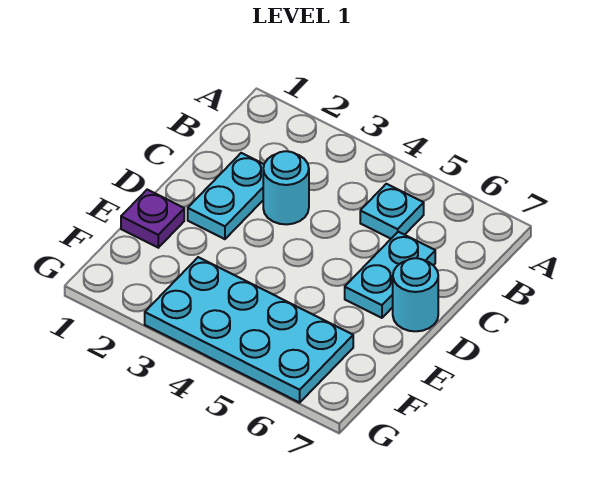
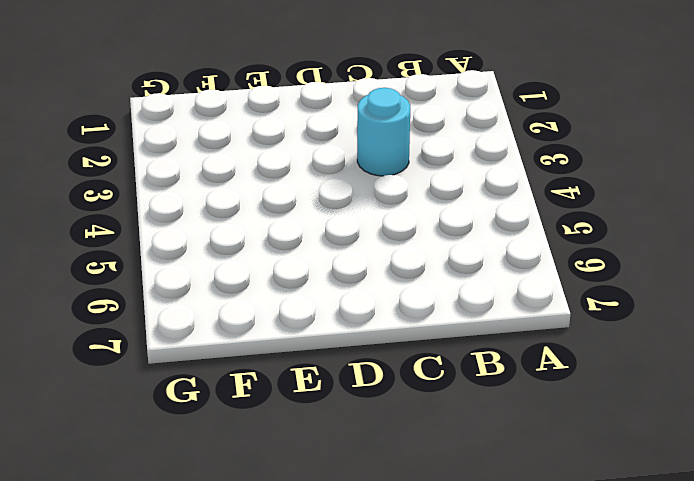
none -> cyan 1x1 plate [360,184,424,239]
none -> cyan 1x2 plate [188,153,264,239]

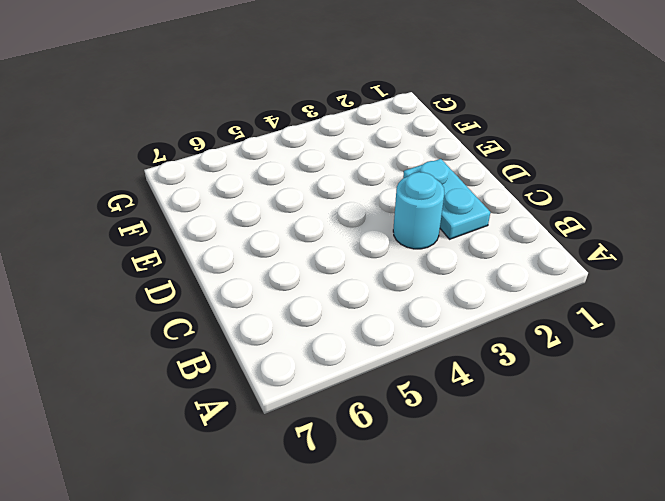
none -> cyan 1x1 plate [360,184,424,239]
none -> cyan 1x2 plate [345,232,435,318]

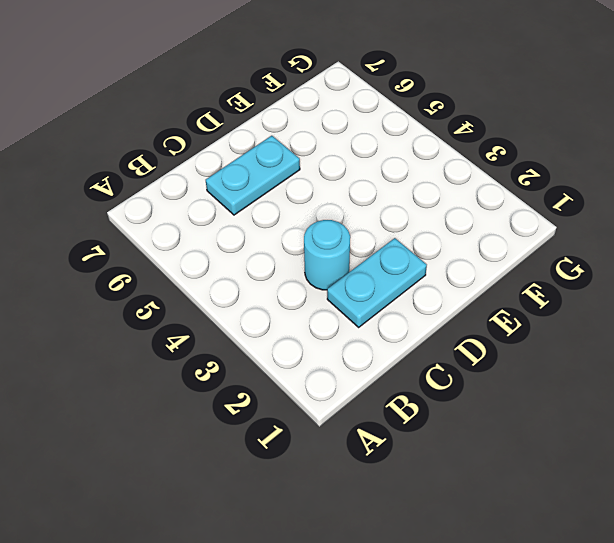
none -> cyan 1x1 plate [360,184,424,239]
none -> cyan 1x1 round brick [393,258,438,331]

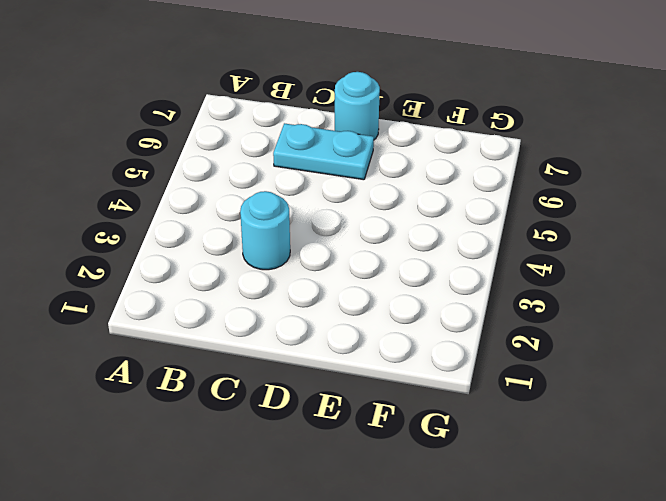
none -> cyan 1x1 plate [360,184,424,239]
none -> cyan 1x2 plate [188,153,264,239]

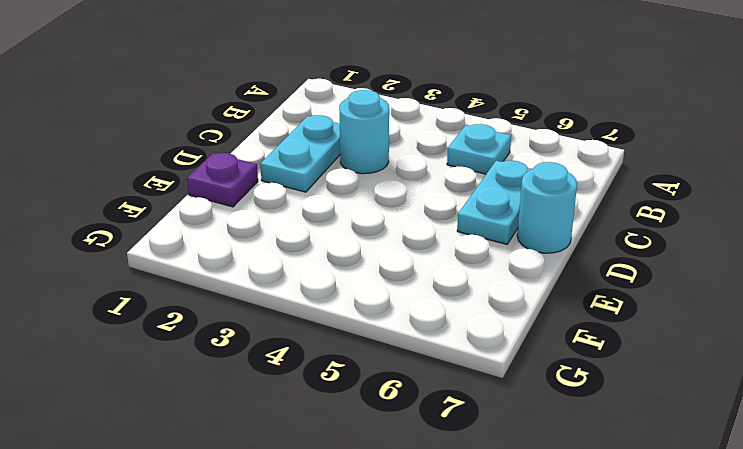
none -> cyan 2x4 plate [145,257,353,403]

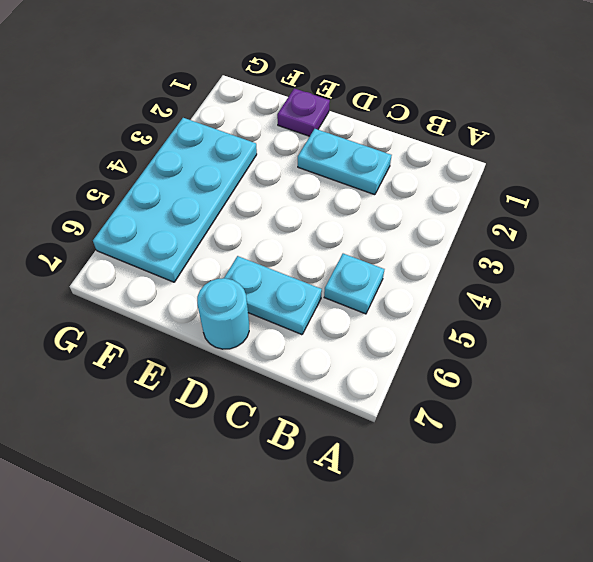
none -> cyan 1x1 round brick [263,151,309,224]

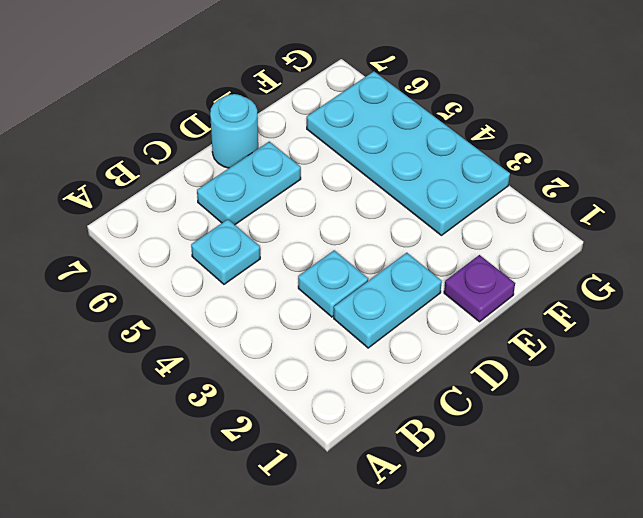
cyan 1x1 plate [298,250,368,317] -> cyan 1x1 round brick [263,151,309,224]

